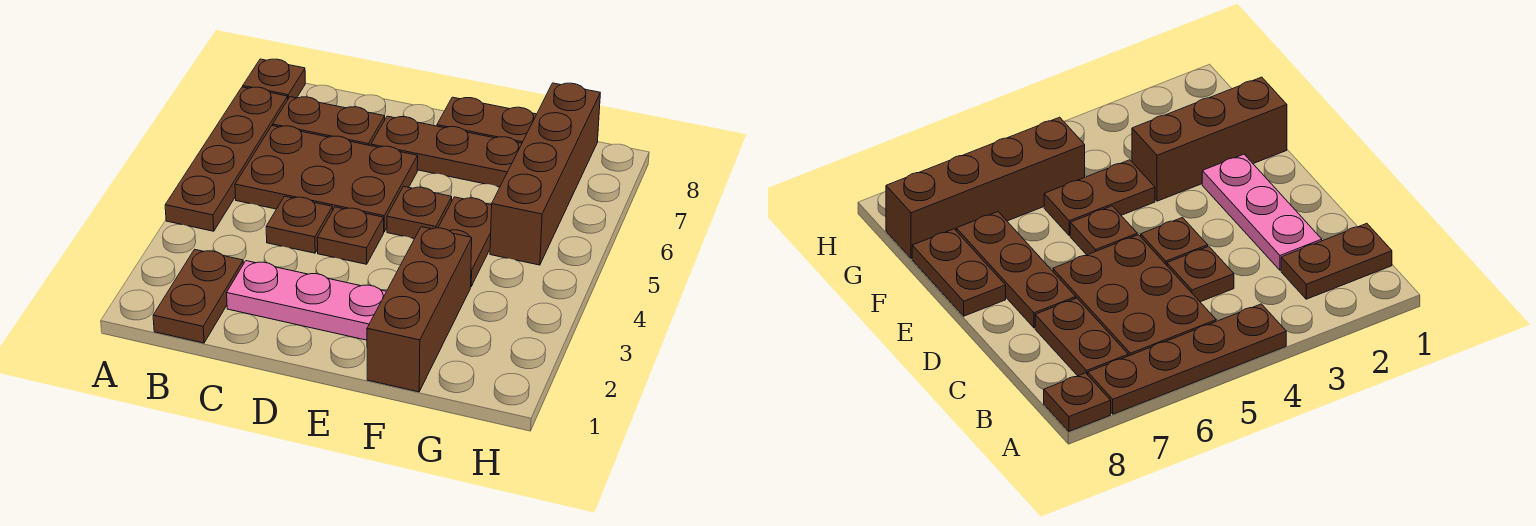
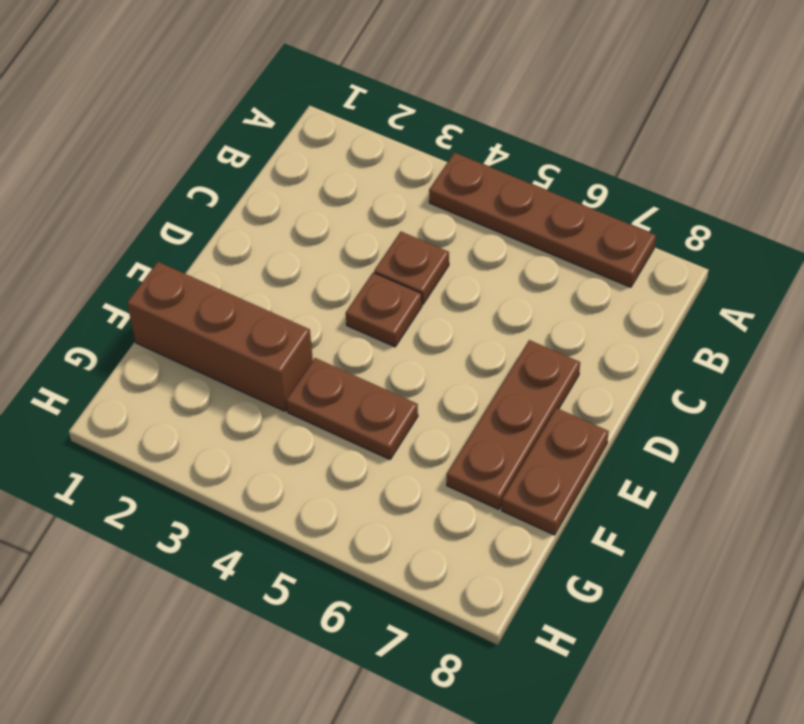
none -> brown 1x1 plate [243,59,305,98]
none -> brown 1x2 plate [153,249,243,343]
none -> brown 2x3 plate [235,126,418,232]

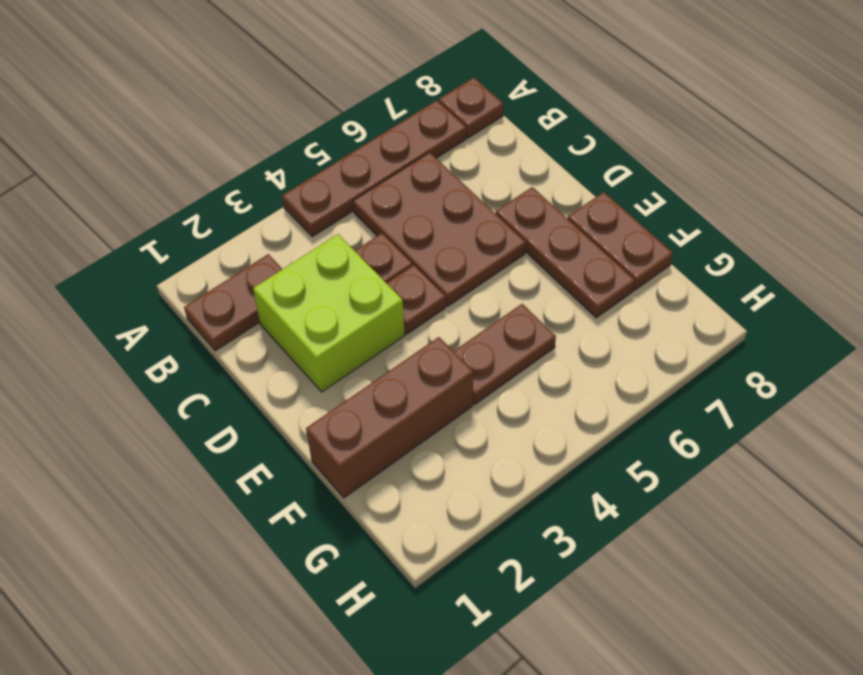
lime 2x2 brick [253,234,405,392] -> pink 1x3 plate [227,261,386,340]
none -> brown 1x2 plate [273,97,385,146]
none -> brown 1x1 plate [387,186,452,239]
none -> brown 1x4 brick [490,83,600,265]

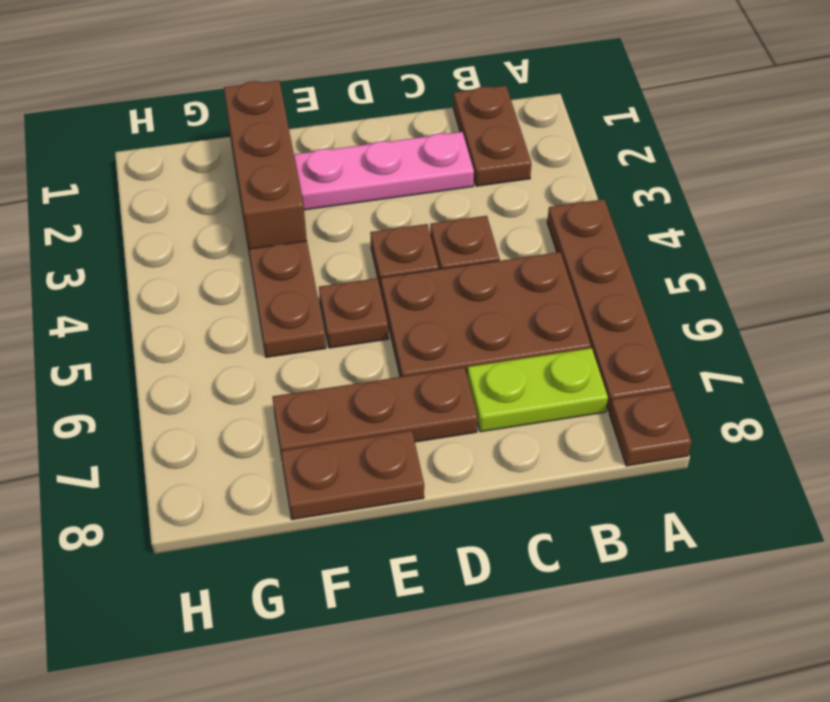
lime 1x2 plate [467,348,608,432] -> brown 1x2 plate [273,97,385,146]
none -> brown 1x4 brick [490,83,600,265]

